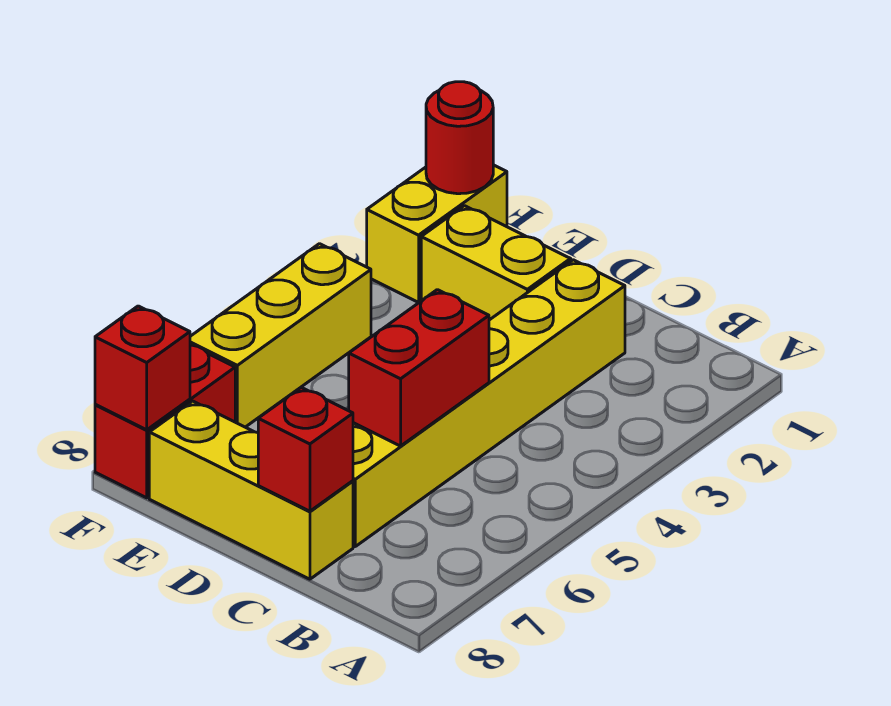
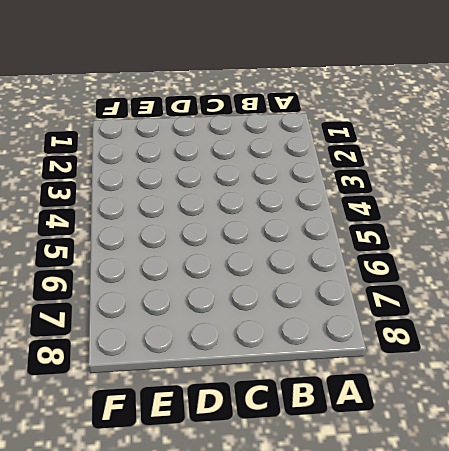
none -> yellow 1x6 brick [353,260,625,546]
none -> yellow 1x3 brick [149,401,353,579]

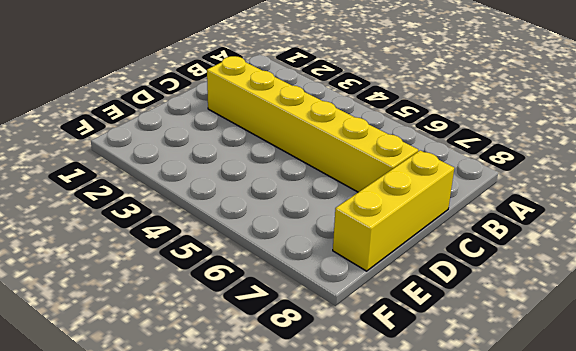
none -> yellow 1x2 brick [421,206,571,320]
none -> yellow 1x2 brick [367,165,507,302]

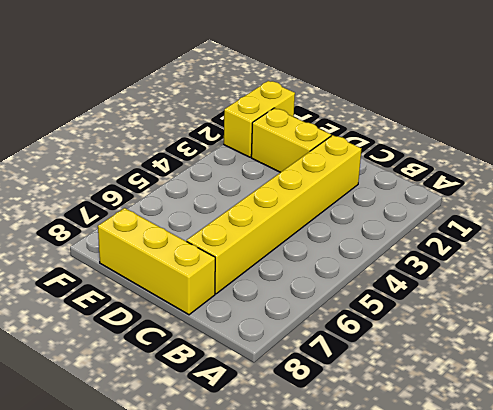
none -> yellow 1x3 brick [190,244,371,427]
none -> red 1x2 brick [95,345,235,498]

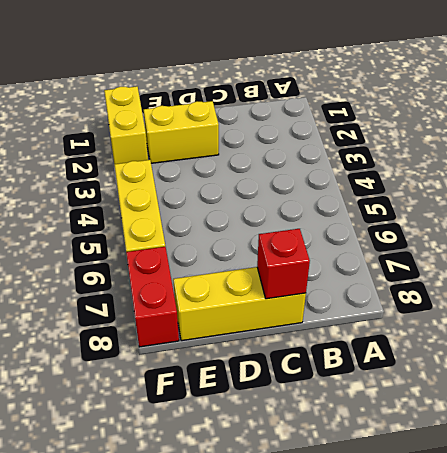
none -> yellow 1x6 brick [353,260,625,546]
none -> red 1x2 brick [349,290,489,446]

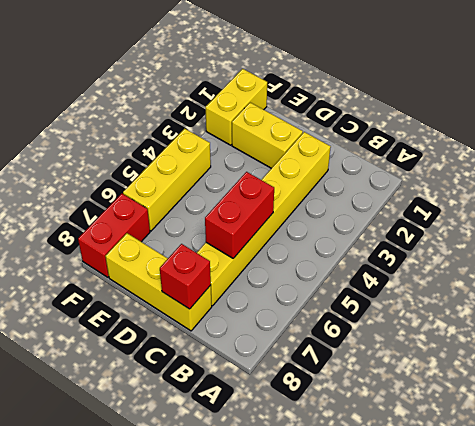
none -> red 1x1 round brick [426,82,493,194]
none -> red 1x1 brick [95,306,190,430]

